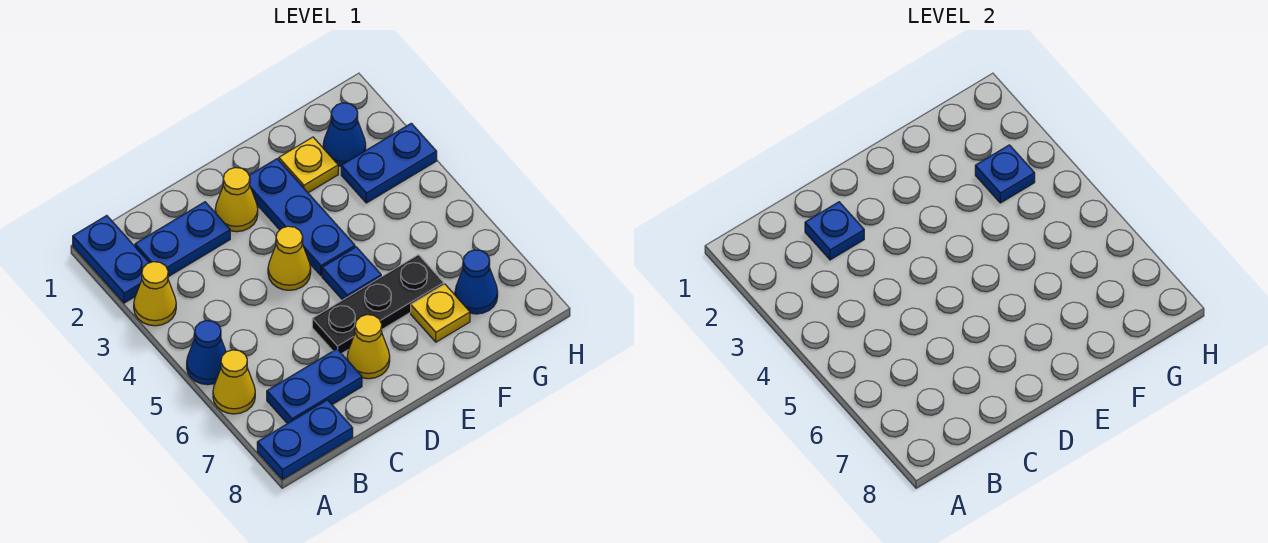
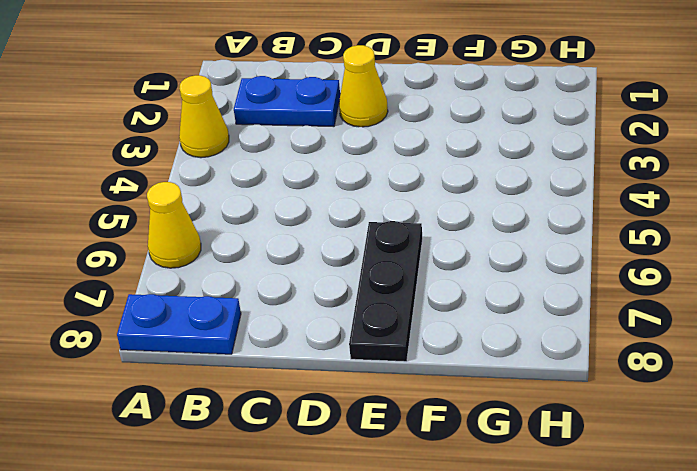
black 1x3 plate [349,221,423,362] -> black 1x3 plate turned to [312,255,444,354]
none -> blue 1x2 plate [73,216,149,303]
none -> blue 1x1 cone [187,320,226,385]
none -> blue 1x2 plate [267,349,362,424]

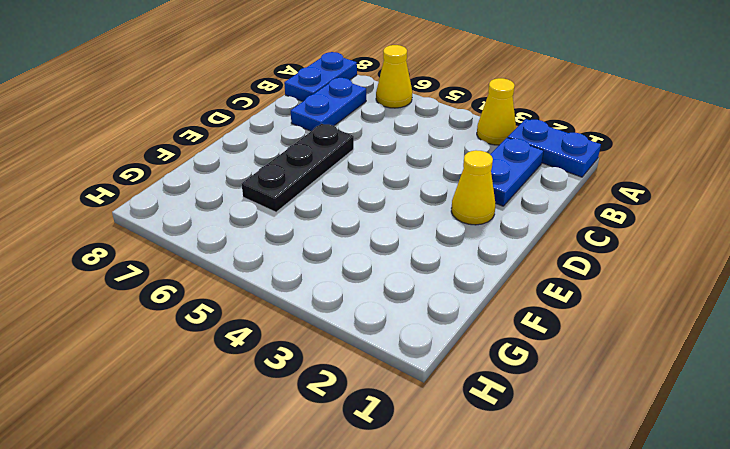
none -> blue 1x1 cone [187,320,226,385]
none -> yellow 1x1 cone [268,226,311,290]
none -> yellow 1x1 cone [347,315,390,379]

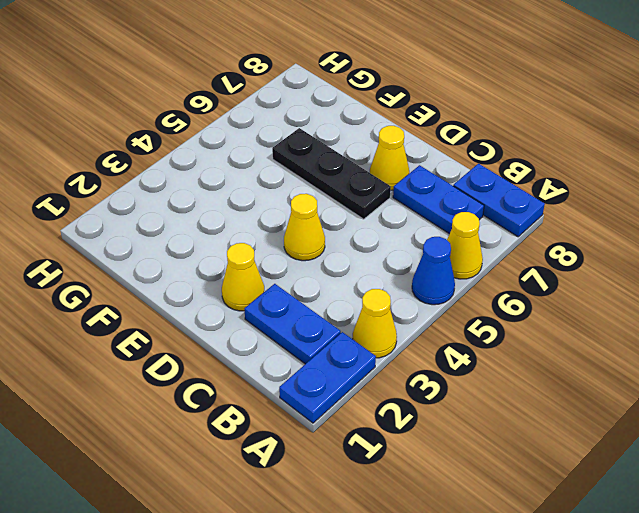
none -> blue 1x3 plate [249,159,355,275]
none -> blue 1x1 plate [322,247,381,300]
none -> yellow 1x1 plate [279,137,338,193]

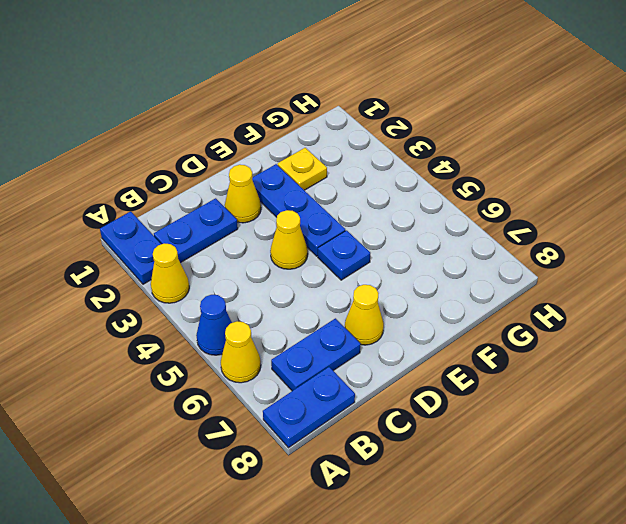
none -> black 1x3 plate [312,255,444,354]
none -> yellow 1x1 plate [411,284,470,342]
none -> blue 1x1 cone [323,103,366,166]

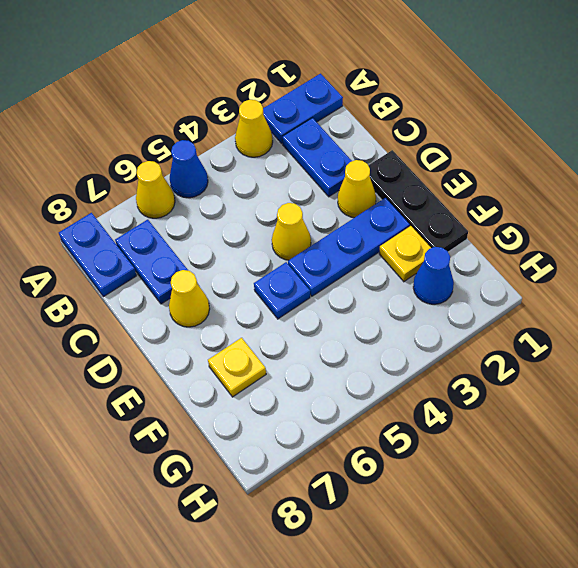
black 1x3 plate [368,150,468,252] -> black 1x3 plate moved to [312,255,444,354]
none -> blue 1x2 plate [341,123,437,203]
none -> blue 1x1 cone [455,250,498,314]
none -> blue 1x1 plate [805,202,864,260]

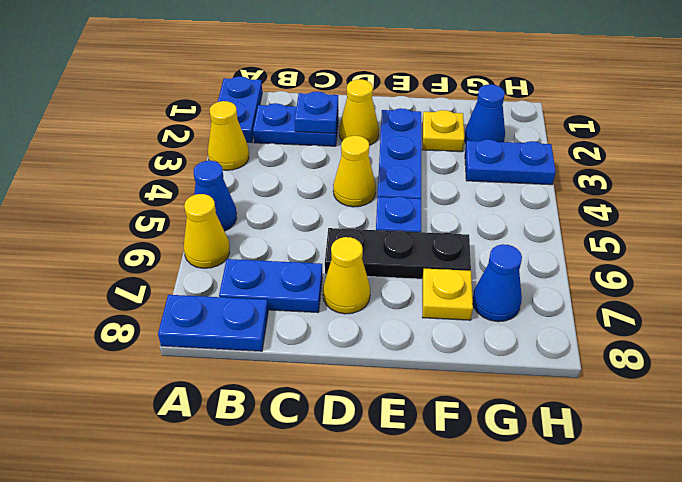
none -> blue 1x1 plate [975,145,1035,203]

